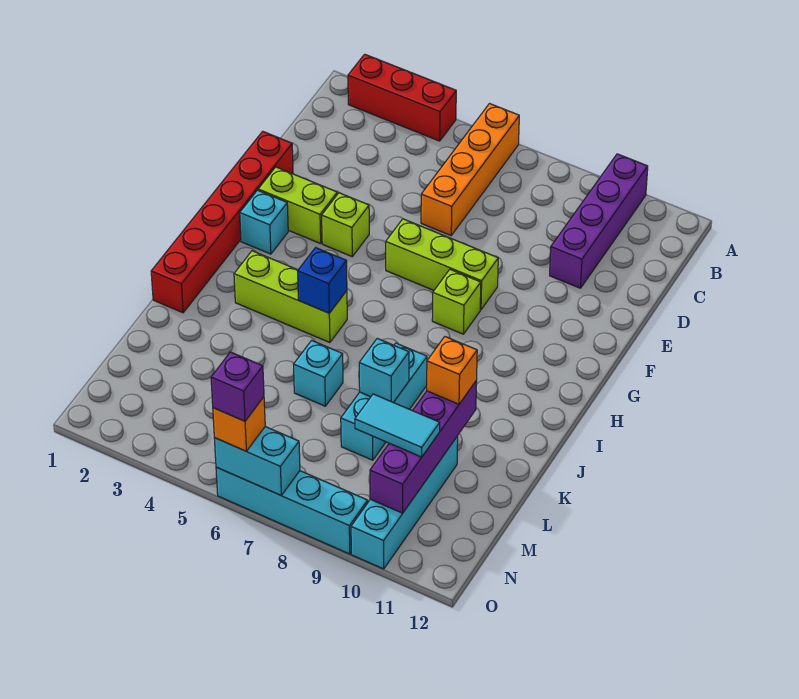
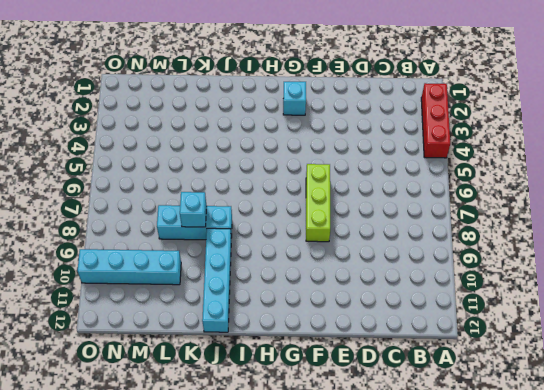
cyan 1x4 brick [202,228,231,332] -> cyan 1x4 brick moved to [216,467,368,554]
none -> orange 1x4 brick [421,104,519,235]
none -> purple 1x4 brick [550,154,648,288]
none -> red 1x6 brick [151,131,293,313]

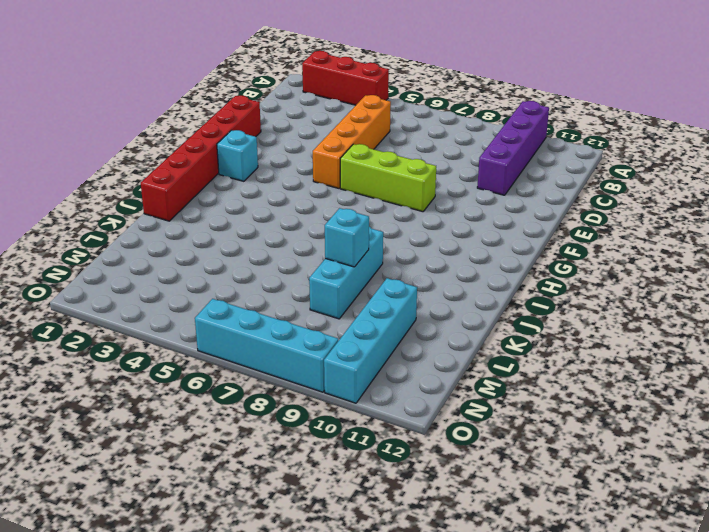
orange 1x4 brick [313,95,391,188] -> orange 1x4 brick moved to [421,104,519,235]
none -> lime 1x2 brick [258,167,337,244]
none -> lime 1x1 brick [322,193,369,256]
none -> lime 1x1 brick [432,270,481,334]

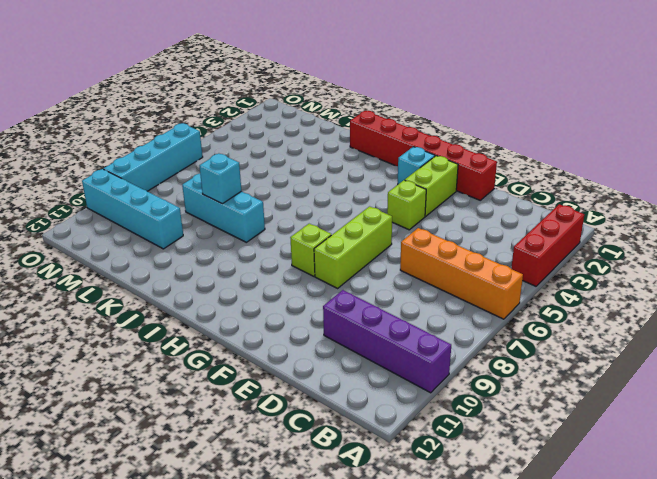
none -> lime 1x3 brick [234,251,347,343]
none -> cyan 1x1 brick [294,340,343,406]
none -> blue 1x1 brick [298,248,347,313]

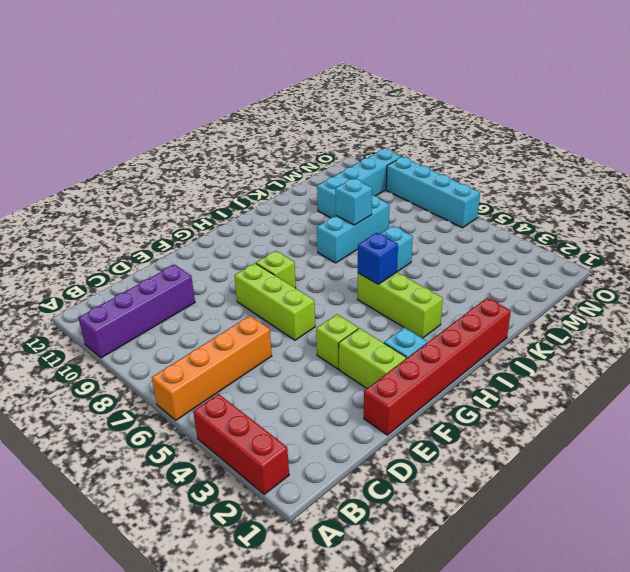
none -> purple 1x4 brick [370,380,477,513]
none -> cyan 1x2 brick [214,427,300,495]
none -> orange 1x1 brick [427,337,477,404]

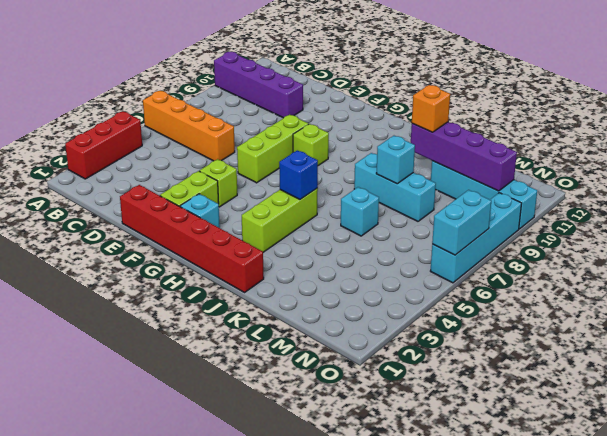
none -> cyan 1x2 tile [355,394,440,457]
none -> orange 1x1 brick [213,397,265,451]
none -> purple 1x1 brick [211,352,264,421]

